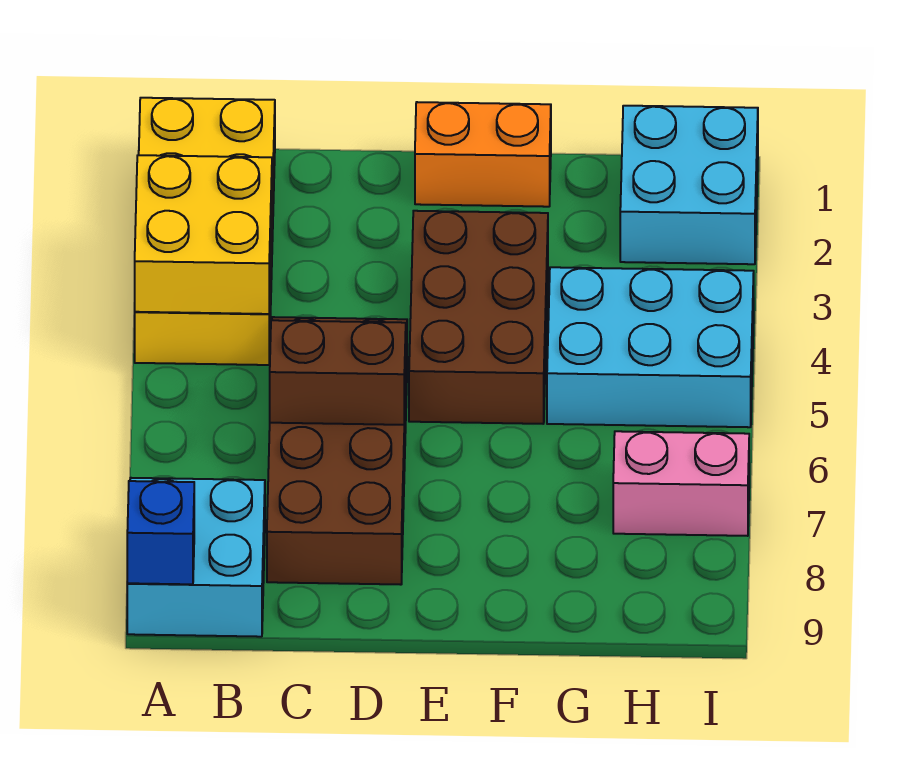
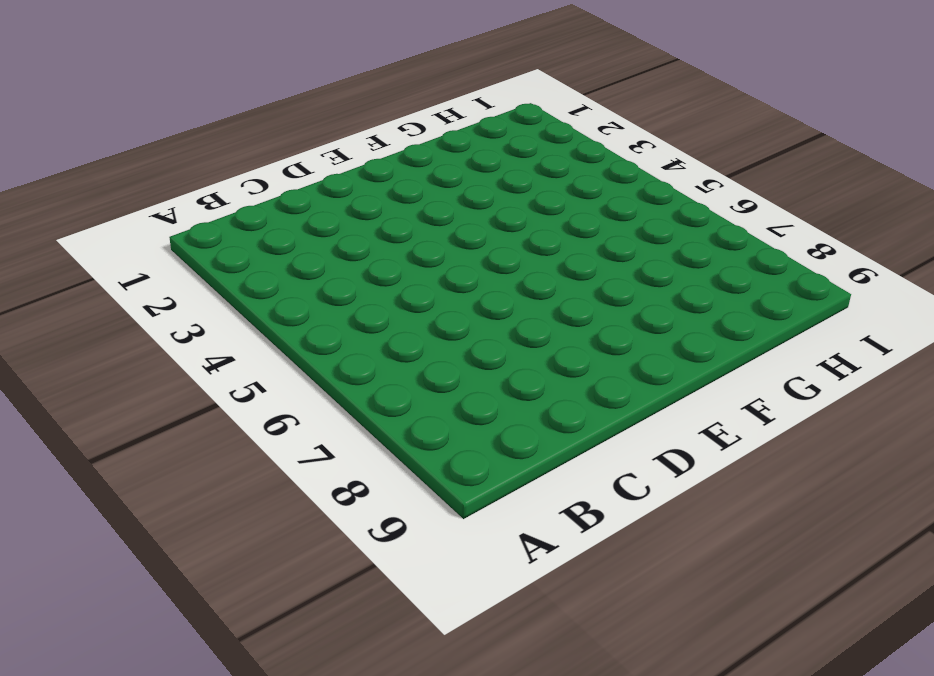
none -> yellow 2x4 brick [135,98,275,365]
none -> cyan 2x2 brick [127,478,265,637]

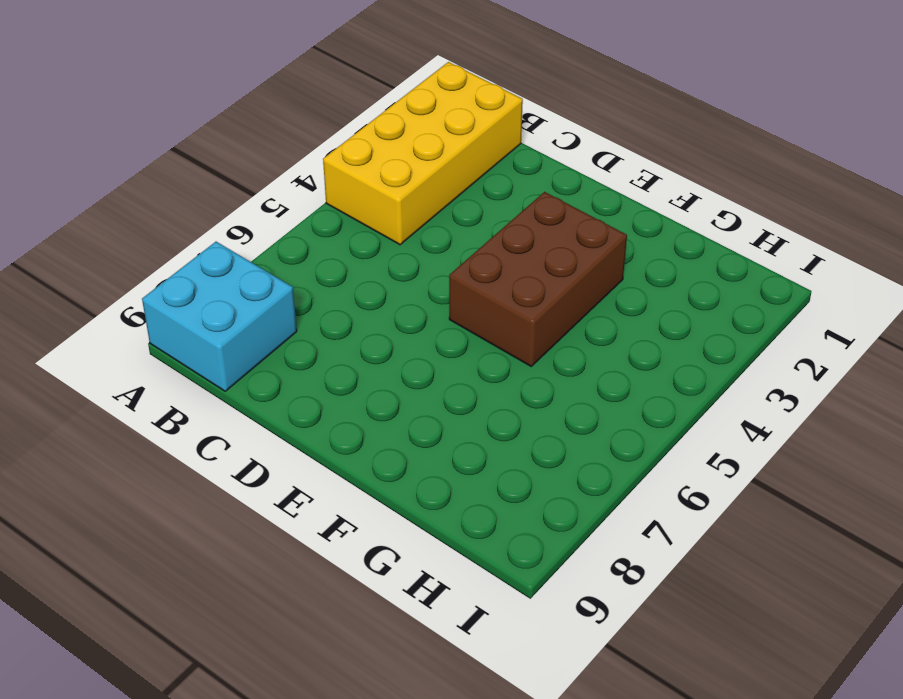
none -> brown 2x4 brick [267,317,407,585]
none -> orange 1x2 brick [415,102,551,207]

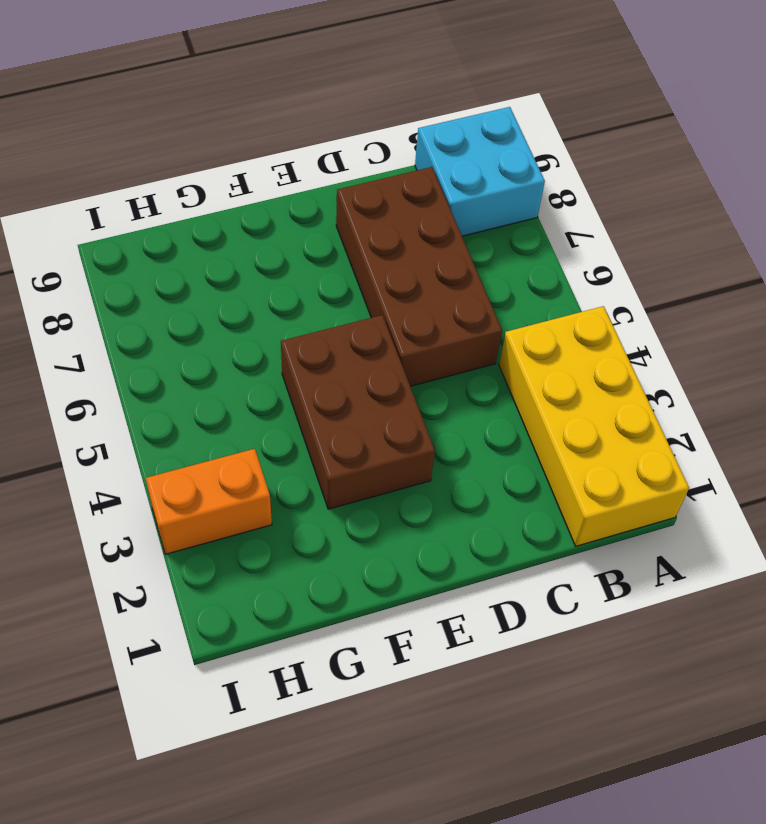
orange 1x2 brick [146,449,272,554] -> orange 1x2 brick moved to [415,102,551,207]
none -> cyan 2x3 brick [547,267,754,427]
none -> cyan 2x2 brick [620,106,758,264]

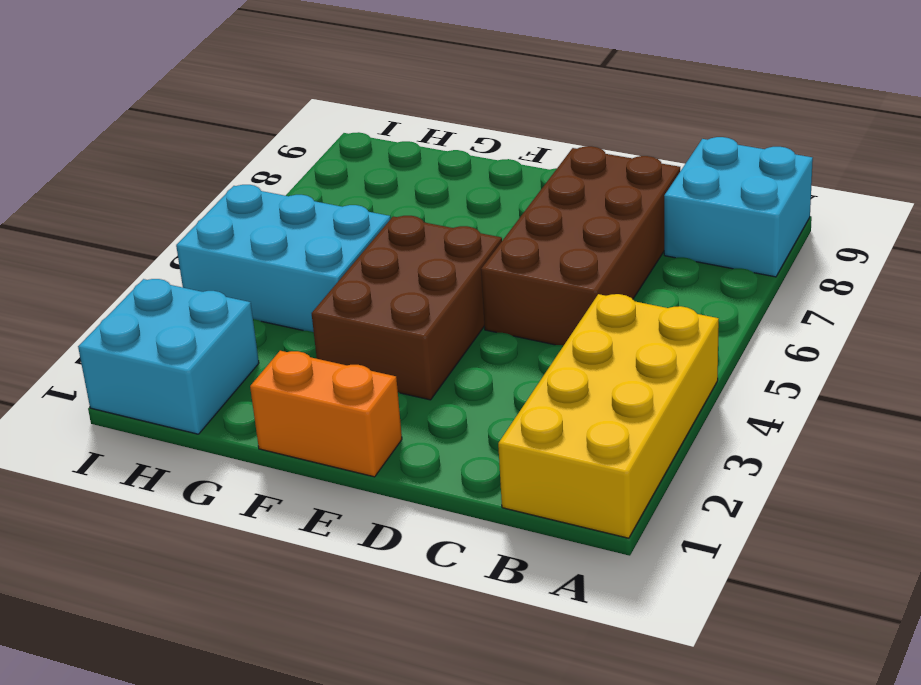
none -> pink 1x2 brick [613,431,749,536]
none -> yellow 2x2 brick [135,155,272,314]

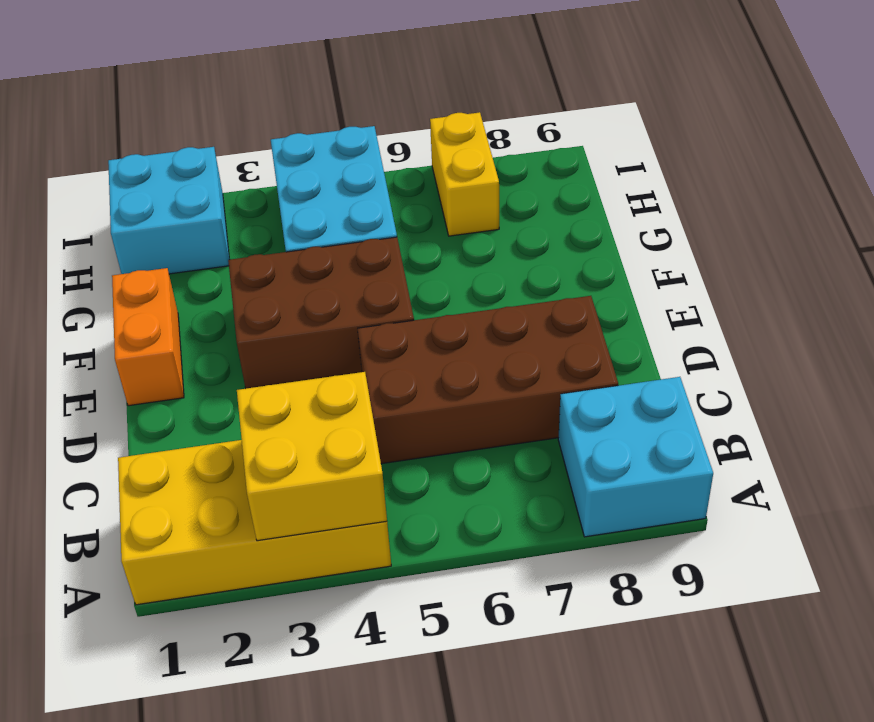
yellow 1x2 brick [430,112,499,236] -> pink 1x2 brick [613,431,749,536]
none -> blue 1x1 brick [127,481,194,584]
none -> brown 1x2 brick [270,320,406,425]

